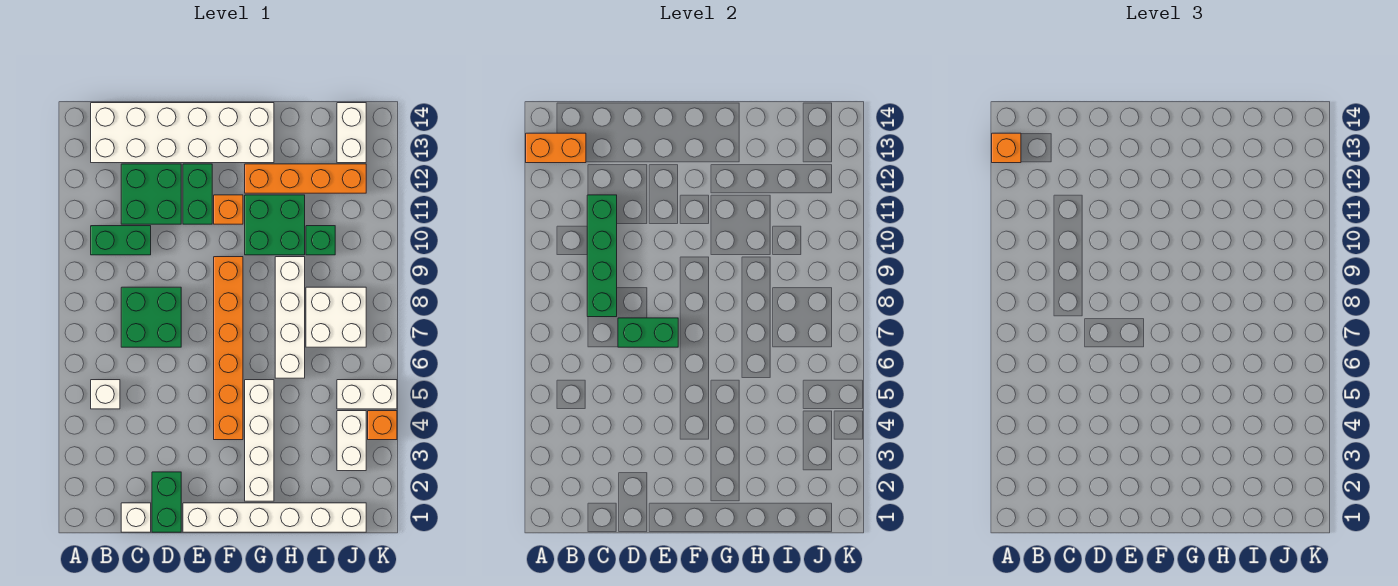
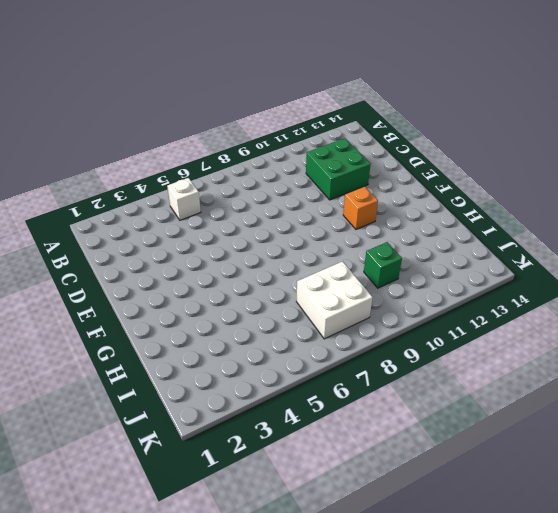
none -> green 1x2 brick [91,226,151,255]
none -> white 2x6 brick [91,103,274,163]
none -> white 1x1 brick [121,503,151,532]

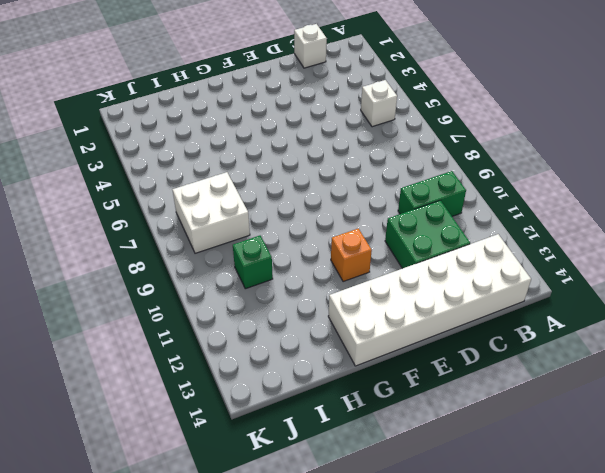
none -> green 2x2 brick [121,287,181,347]
none -> green 1x2 brick [152,472,181,532]
none -> white 1x6 brick [183,503,366,532]

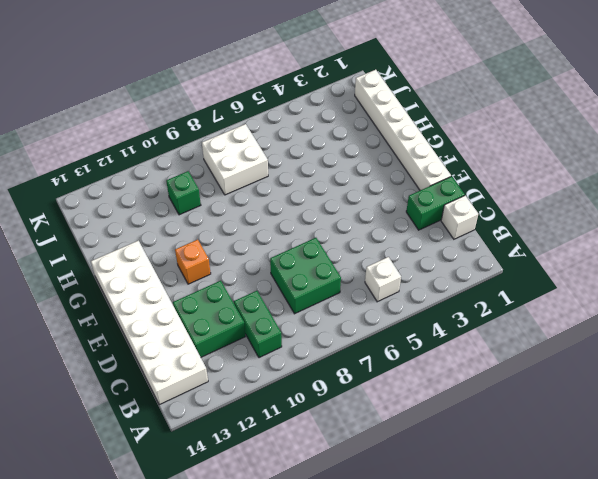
none -> green 1x2 brick [183,164,212,224]
none -> orange 1x6 brick [214,257,243,440]
none -> white 1x4 brick [245,380,274,501]

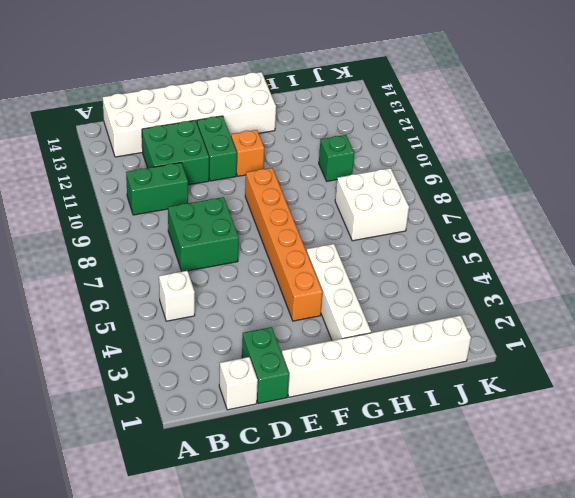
none -> green 2x2 brick [245,195,305,255]
none -> orange 1x4 brick [245,164,366,193]
none -> white 1x4 brick [275,257,305,378]

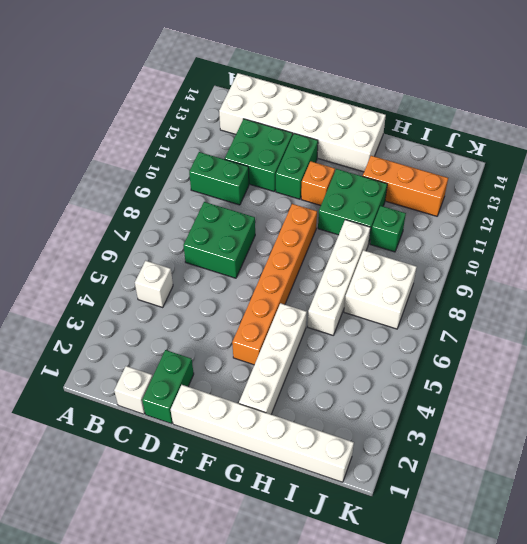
orange 1x3 brick [363,156,448,216] -> orange 1x4 brick [245,164,366,193]
none -> white 1x2 brick [337,411,366,471]
none -> white 1x2 brick [337,380,397,409]
none -> white 1x2 brick [337,103,366,163]

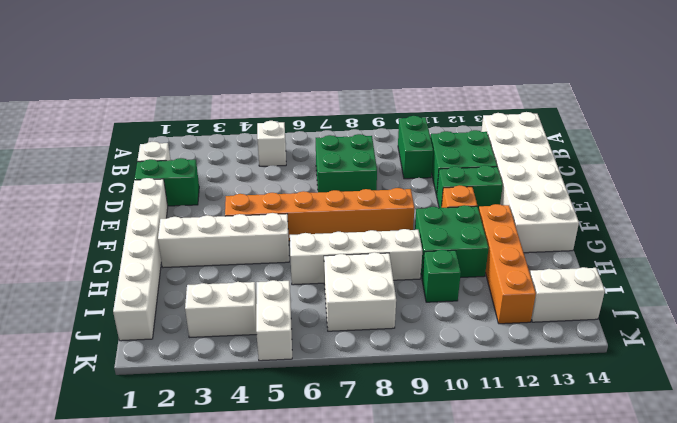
none -> orange 1x1 brick [368,411,397,440]
none -> orange 1x2 brick [526,133,586,163]
none -> green 1x4 brick [587,195,617,317]

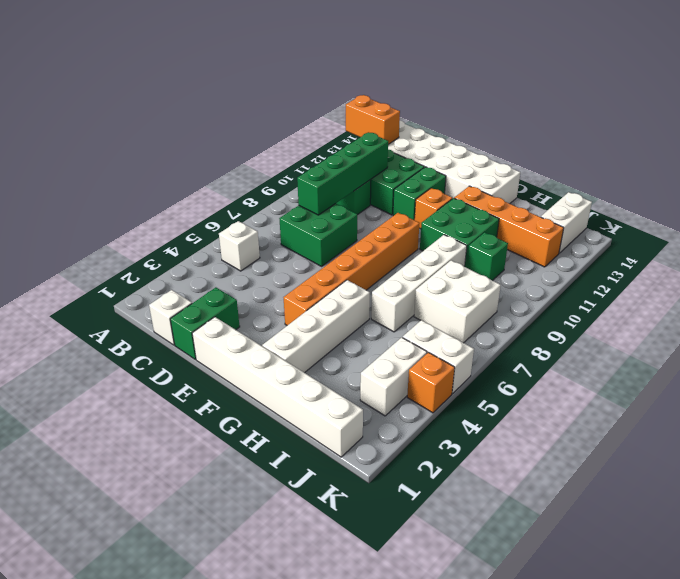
none -> green 1x2 brick [618,318,678,347]
none -> orange 1x1 brick [992,133,1021,163]

